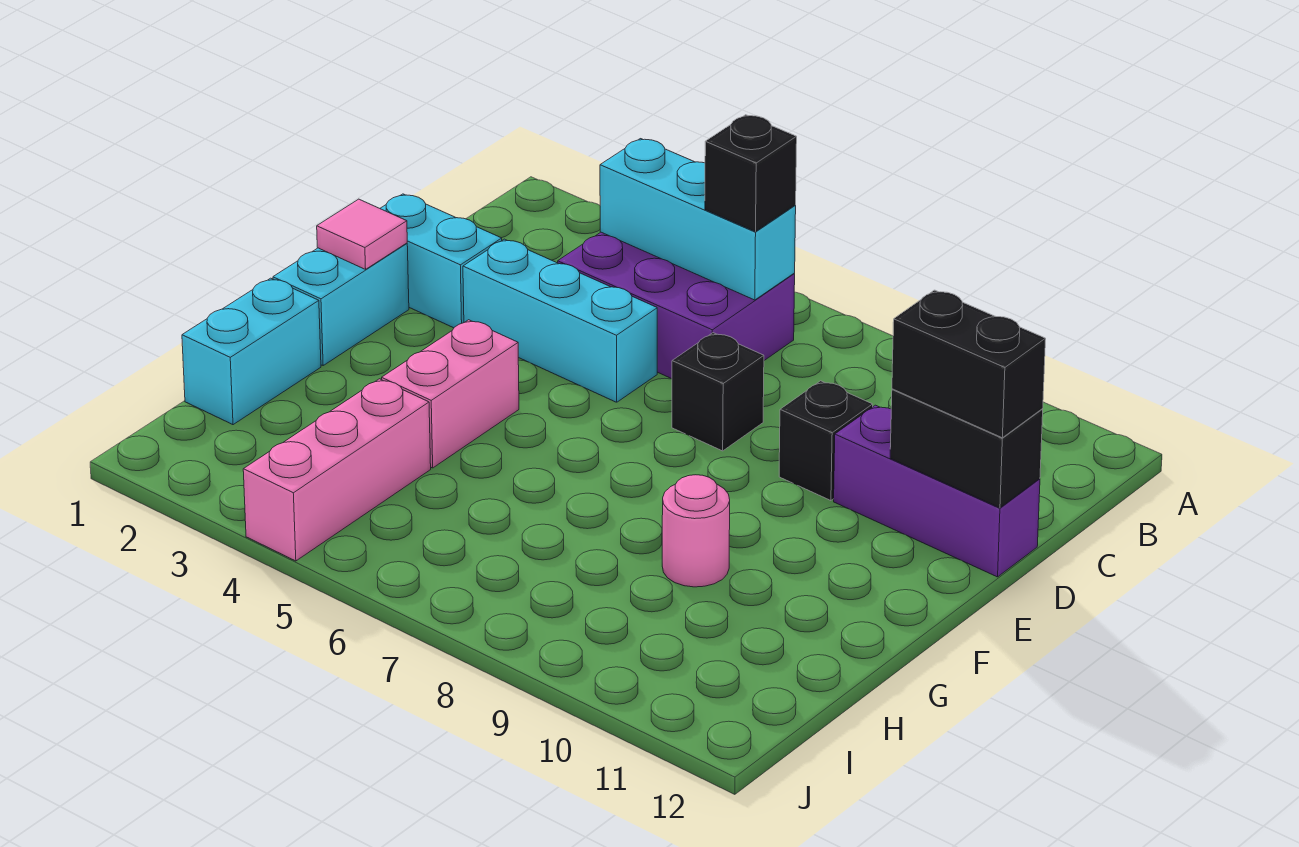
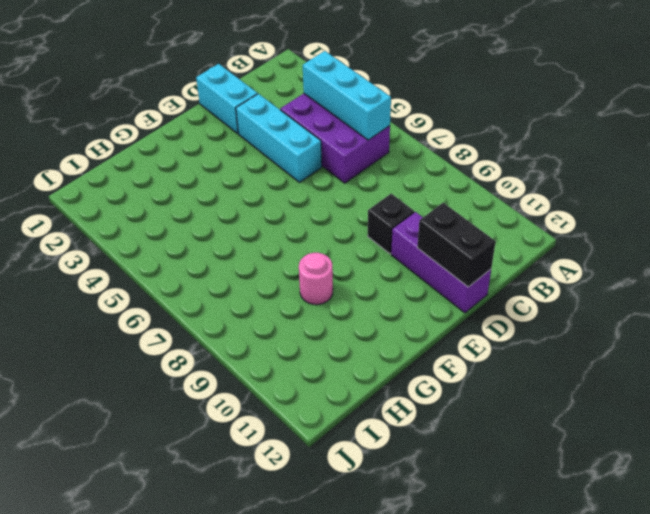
none -> black 1x1 brick [672,333,764,451]
none -> cyan 1x2 brick [273,243,409,365]
none -> pink 1x2 brick [382,320,519,468]

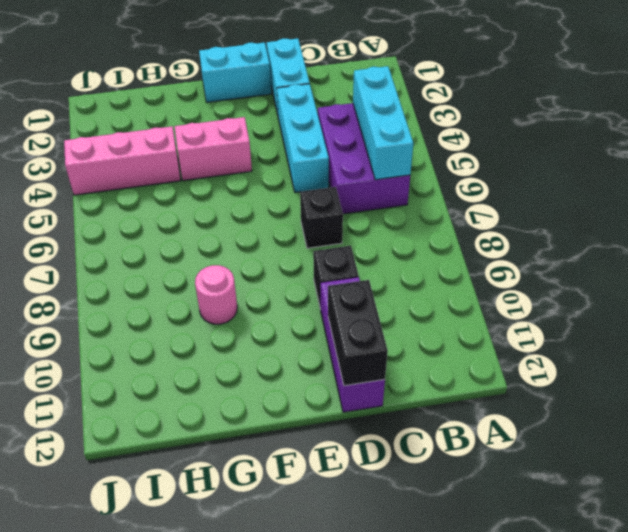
none -> cyan 1x2 brick [182,278,321,425]
none -> pink 1x1 tile [317,199,407,269]
none -> black 1x1 brick [705,115,797,232]

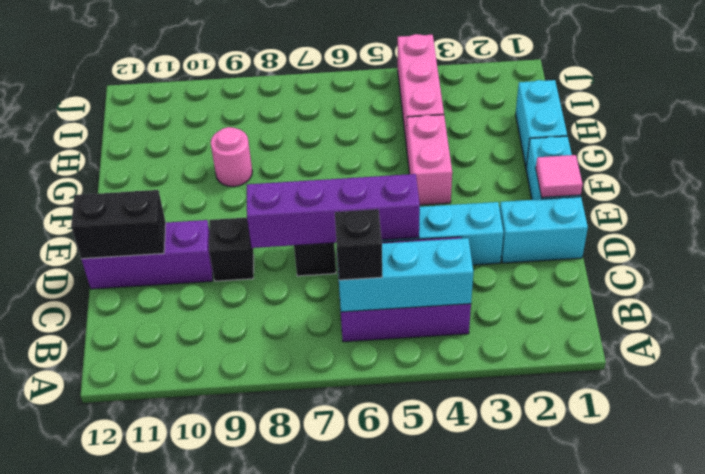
purple 1x4 brick [247,174,420,248] -> none
none -> black 1x2 brick [892,290,1046,438]

